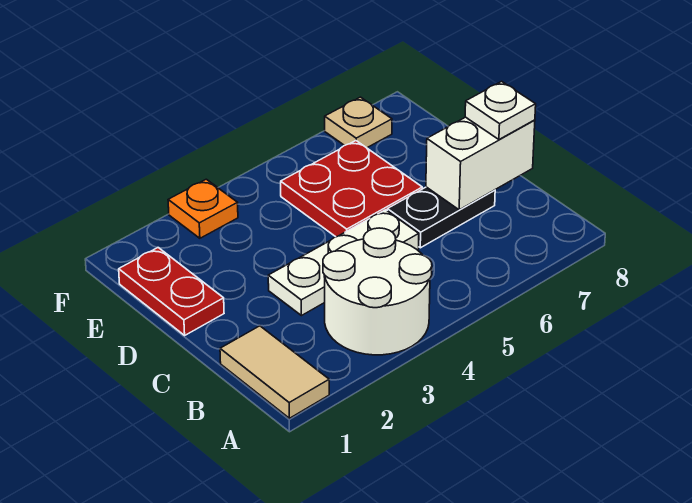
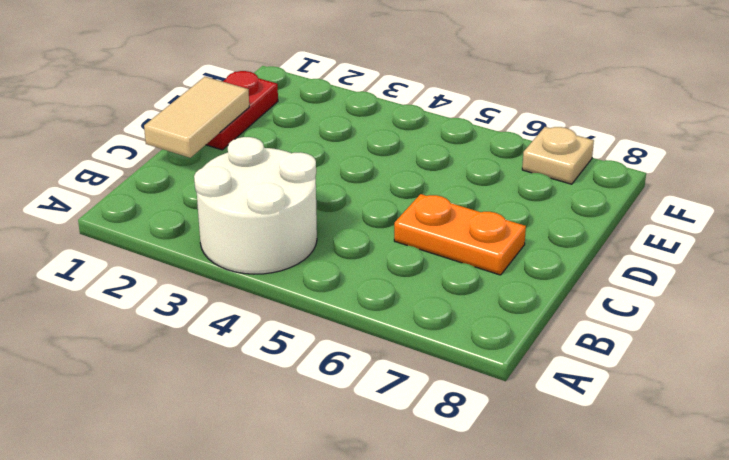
tan 1x2 tile [144,77,249,158] -> tan 1x2 tile moved to [220,326,329,418]
orange 1x2 plate [394,194,526,275] -> black 1x2 plate [387,187,495,248]
none -> white 1x3 plate [268,210,419,316]
none -> red 2x2 plate [281,141,422,237]

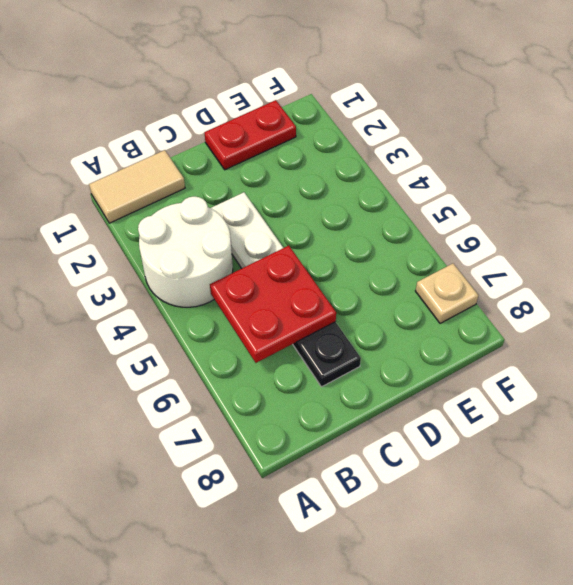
red 2x2 plate [210,246,336,363] -> red 2x2 plate moved to [281,141,422,237]
none -> orange 1x1 plate [168,179,238,238]
none -> white 1x2 brick [426,117,535,210]

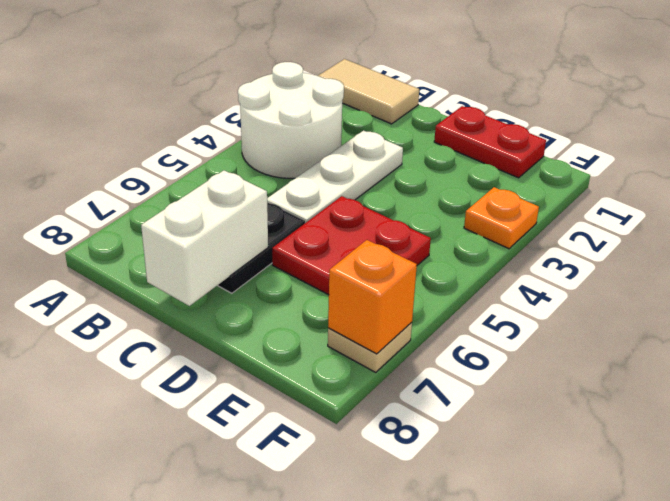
orange 1x1 brick [328,240,417,354] -> none
none -> white 1x1 plate [465,81,536,139]

